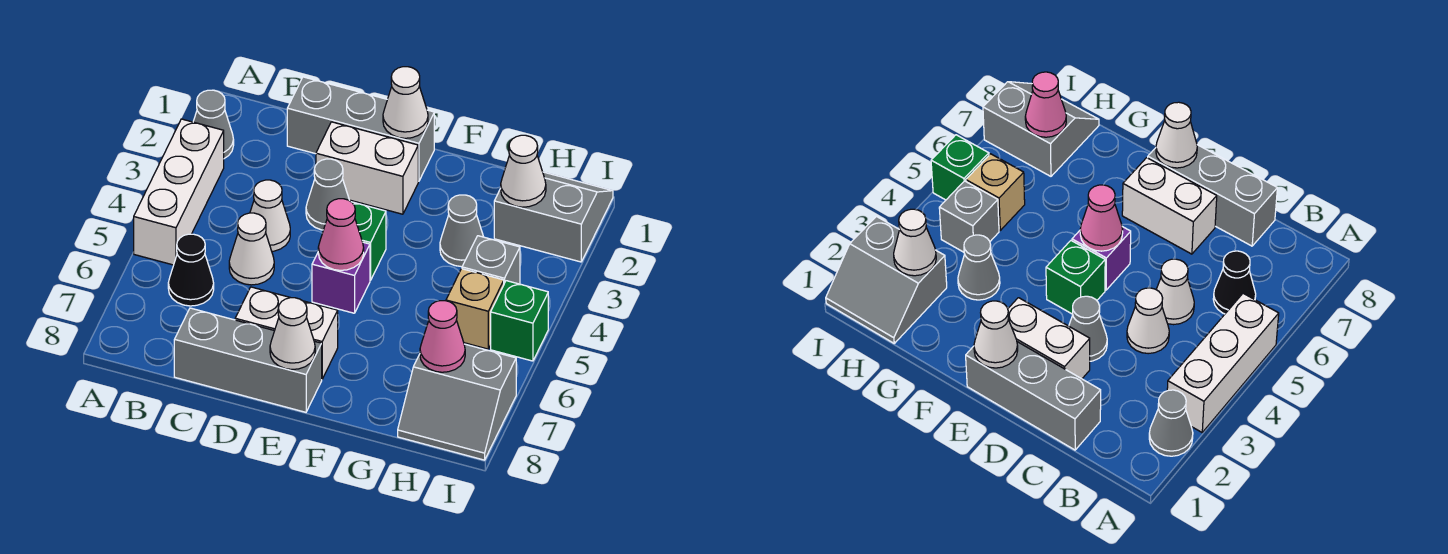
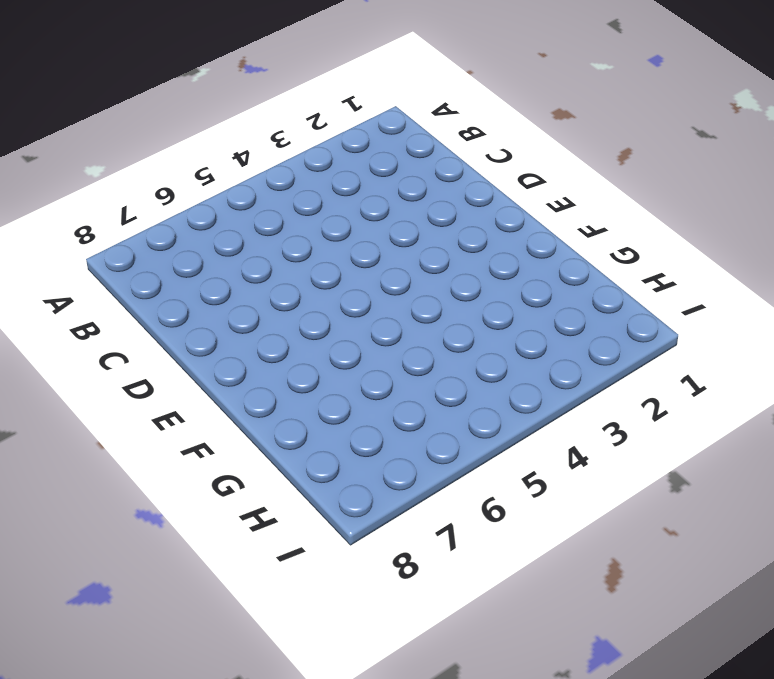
none -> grey 1x1 cone [193,90,234,158]
none -> white 1x3 brick [134,119,224,265]
none -> black 1x1 cone [168,234,214,306]

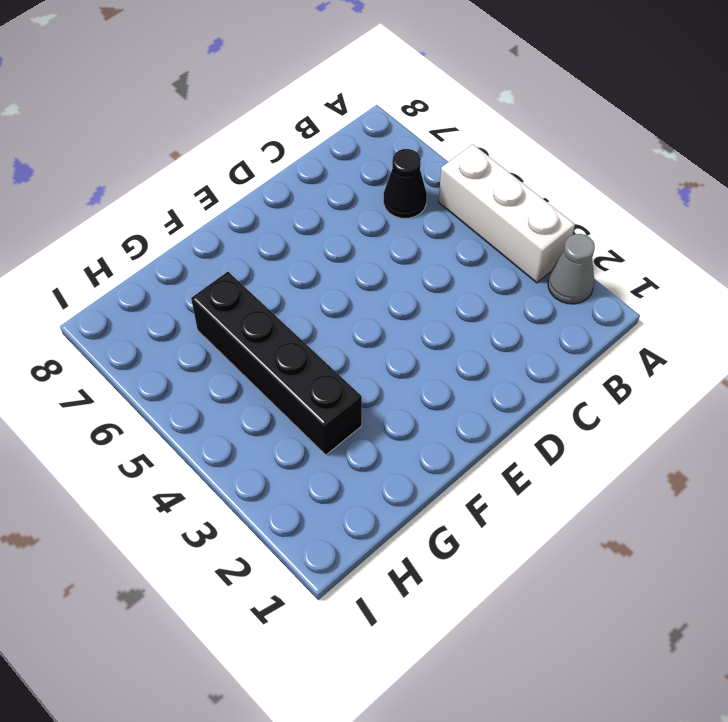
black 1x4 brick [191,272,362,455] -> grey 1x1 cone [440,195,483,267]
none -> grey 1x3 brick [287,77,434,181]
none -> white 1x1 cone [250,180,290,251]
none -> white 1x1 cone [229,213,274,285]

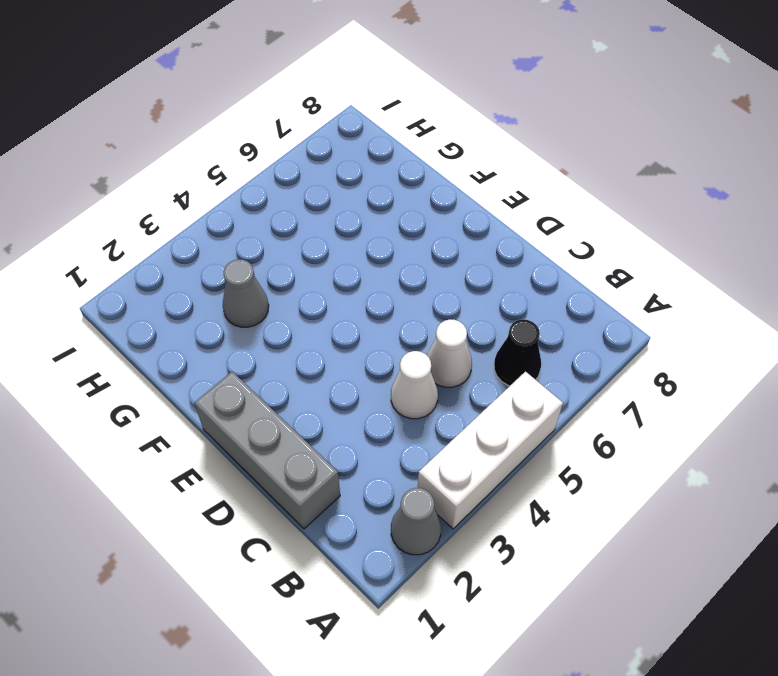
none -> grey 1x3 brick [174,308,322,412]
none -> white 1x2 brick [316,122,418,214]
none -> grey 1x1 cone [306,159,350,230]

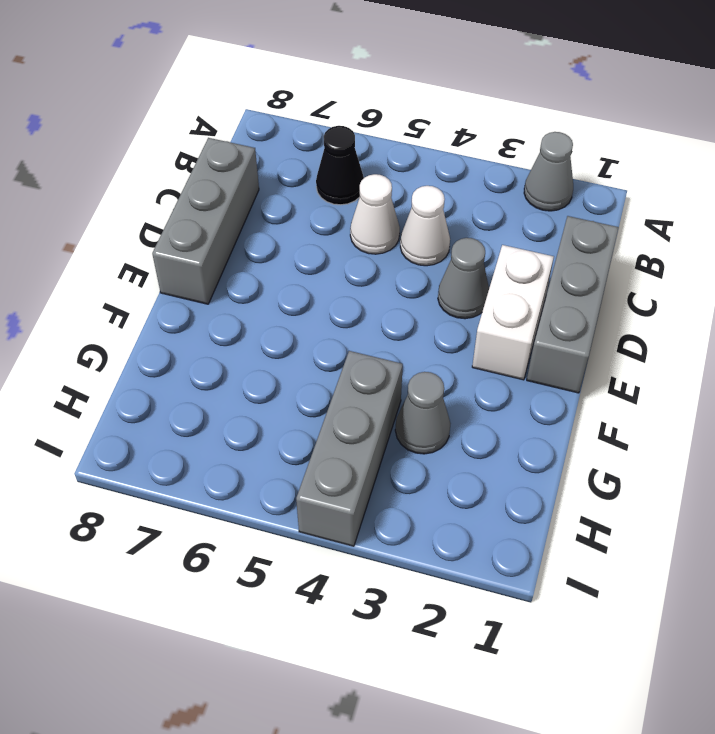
grey 1x3 brick [296,351,403,546] -> grey 1x1 brick [462,236,520,284]
none -> white 1x3 brick [134,119,224,265]
none -> white 1x2 brick [235,287,338,379]
none -> green 1x1 brick [352,202,386,280]

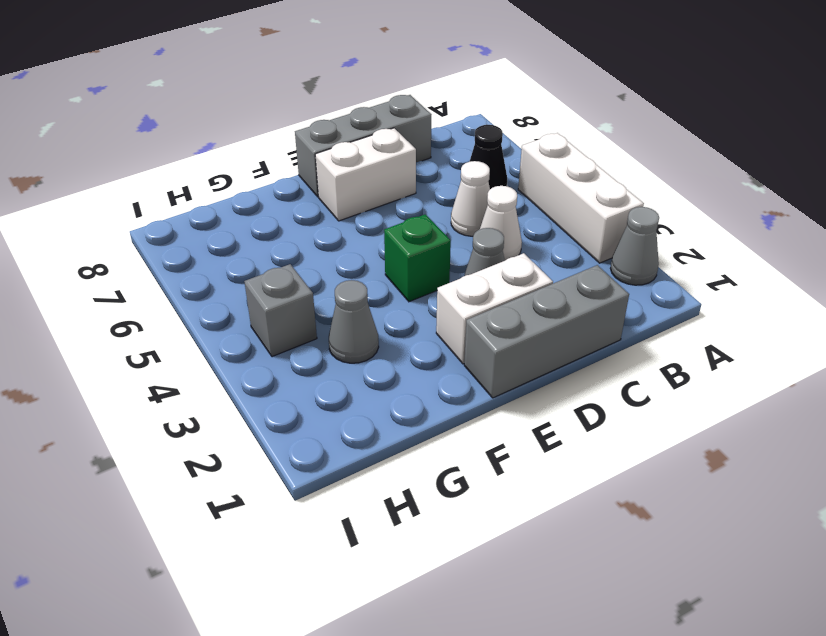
none -> purple 1x1 brick [312,242,370,313]
none -> grey 2x2 slope [494,172,613,262]
none -> tan 1x1 brick [446,269,504,349]

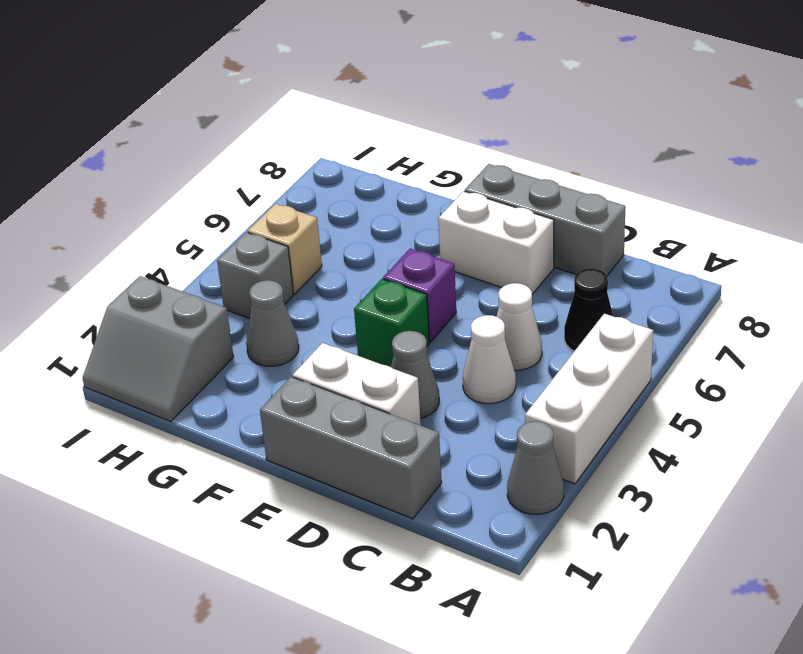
none -> grey 2x2 slope [398,344,516,460]
none -> green 1x1 brick [491,281,548,361]
none -> white 1x1 cone [383,67,428,138]

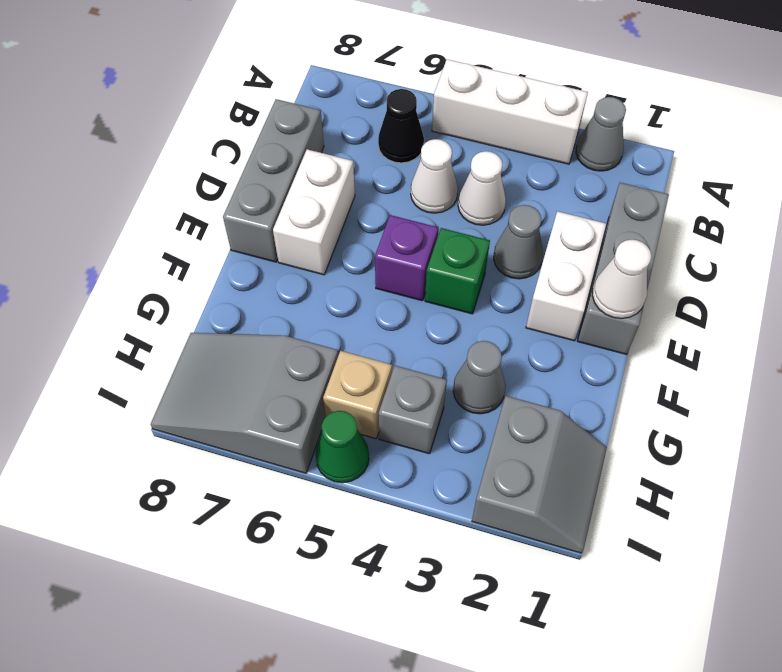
grey 2x3 slope [151,333,338,473] -> grey 2x2 slope [398,344,516,460]
green 1x1 cone [315,411,369,483] -> green 1x1 brick [491,281,548,361]
none -> pink 1x1 cone [318,199,364,270]
none -> white 1x1 cone [270,298,315,369]
none -> white 1x1 cone [501,135,546,207]

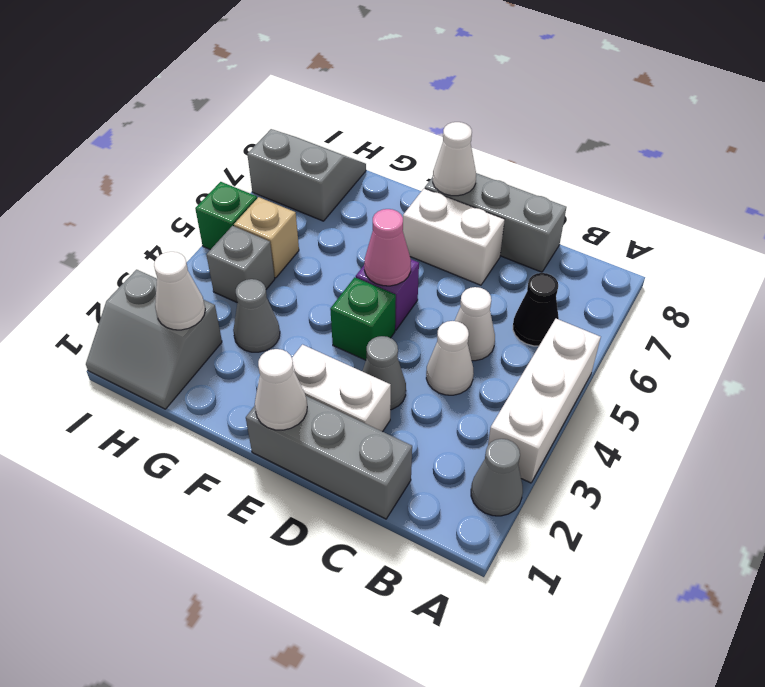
none -> pink 1x1 cone [420,301,465,372]

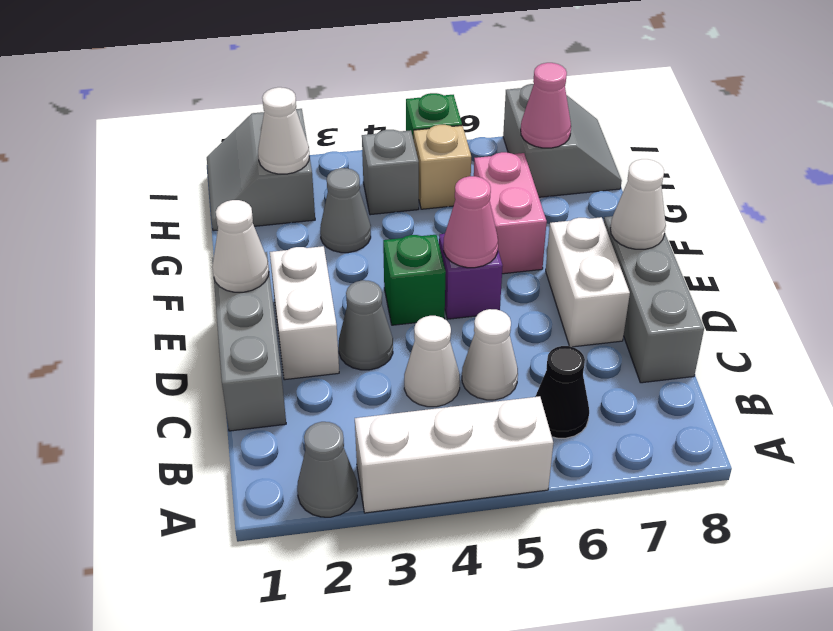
pink 1x2 brick [474,152,547,274] -> none

